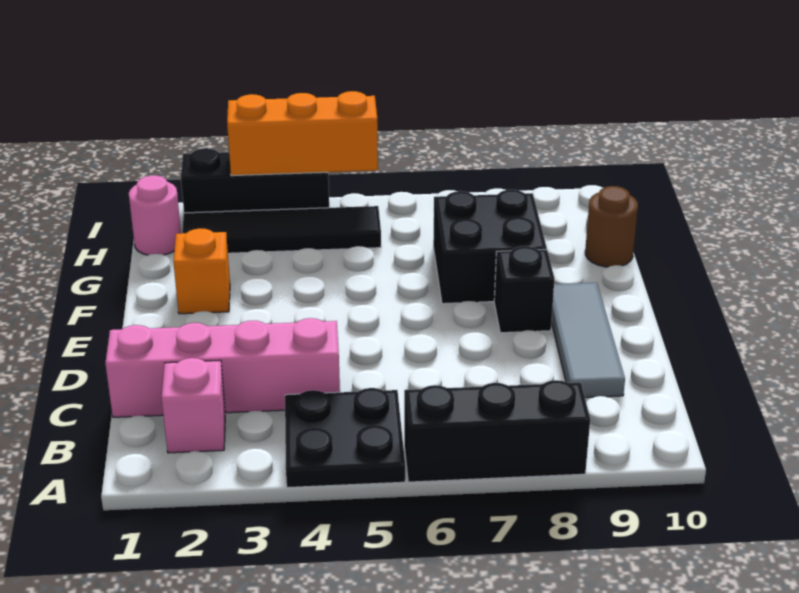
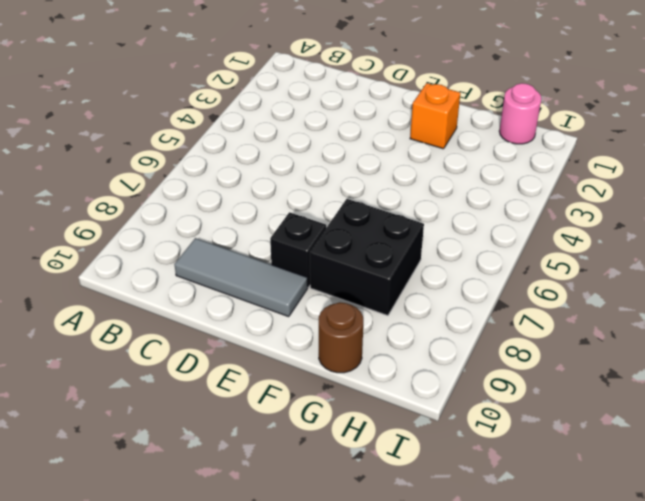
none -> black 2x2 plate [285,388,405,488]
none -> black 1x3 brick [404,380,590,482]
none -> pink 1x1 brick [162,358,225,453]

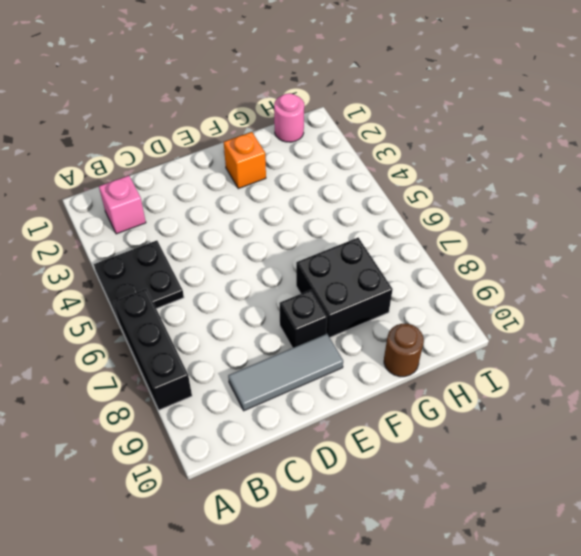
none -> pink 1x4 brick [105,318,340,417]
none -> black 1x4 tile [182,206,381,253]
none -> black 1x3 brick [181,148,329,213]

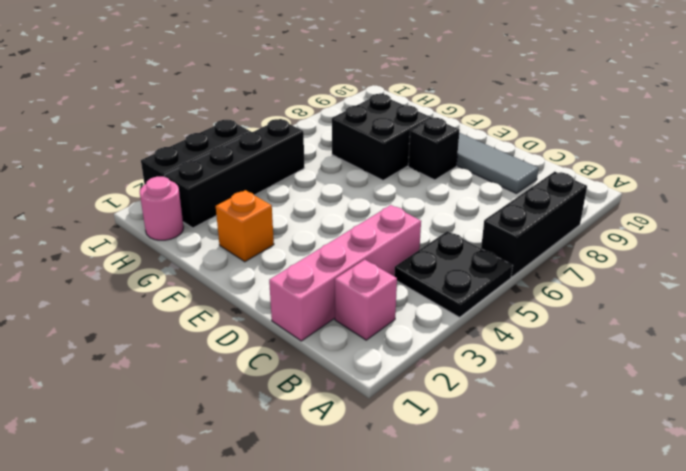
black 1x4 brick [165,119,304,228] -> black 1x4 tile [182,206,381,253]
none -> brown 1x1 round brick [585,186,638,267]
none -> orange 1x3 brick [227,91,378,176]

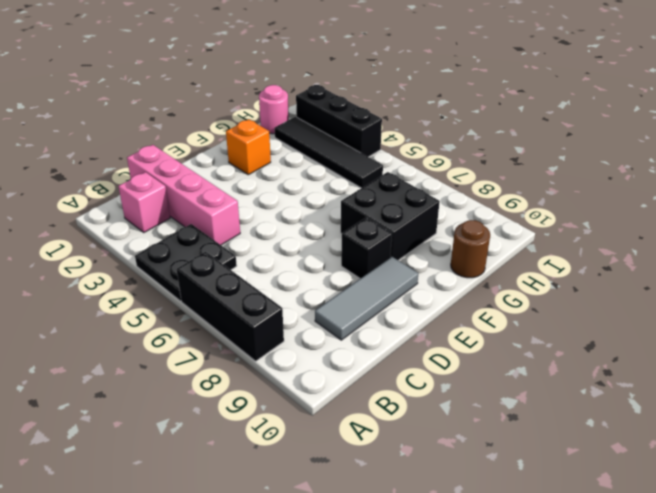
none -> orange 1x3 brick [227,91,378,176]

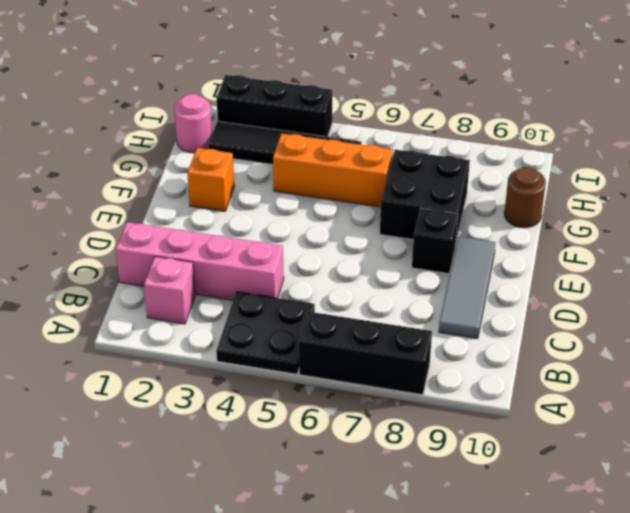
orange 1x3 brick [273,133,393,207] -> orange 1x3 brick moved to [227,91,378,176]

